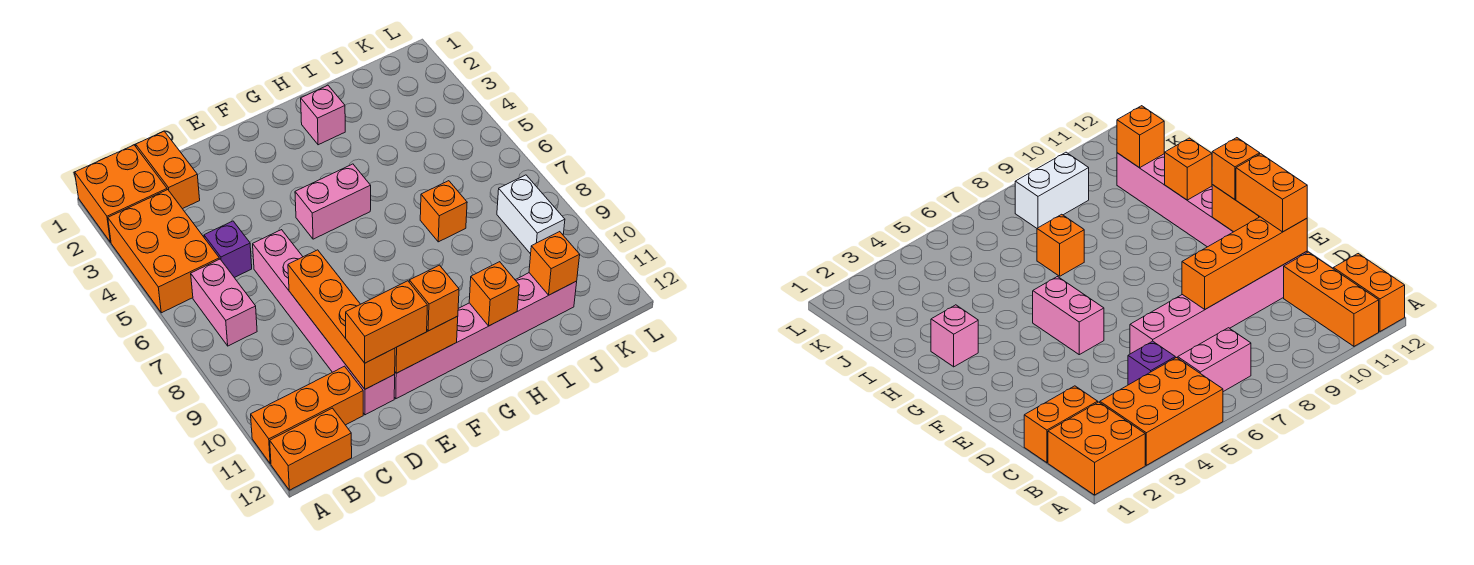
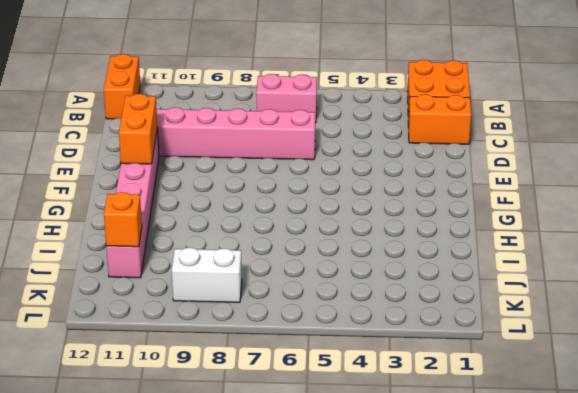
none -> orange 2x3 brick [108,190,219,313]
none -> orange 1x3 brick [251,366,363,464]
none -> purple 1x1 brick [204,221,252,278]

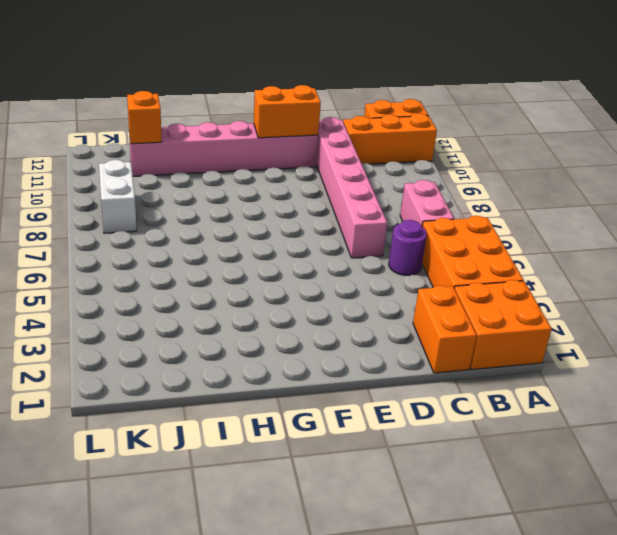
purple 1x1 round brick [389,220,427,276] -> purple 1x1 brick [204,221,252,278]
none -> pink 1x2 brick [295,164,371,239]
none -> pink 1x1 brick [301,85,345,145]
none -> orange 1x1 brick [420,181,467,242]

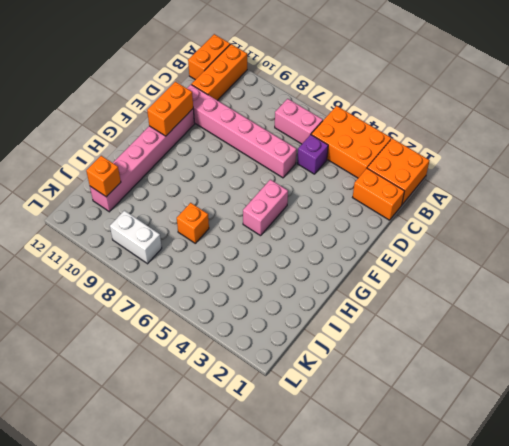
none -> pink 1x1 brick [301,85,345,145]
none -> orange 1x4 brick [288,250,395,389]
none -> orange 1x1 brick [469,262,519,326]

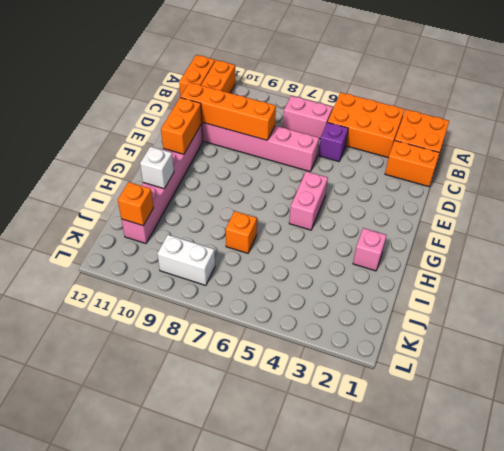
white 1x1 brick [140,146,174,189] -> orange 1x1 brick [469,262,519,326]
none -> orange 1x2 brick [346,281,427,363]
none -> orange 1x1 brick [409,265,459,331]

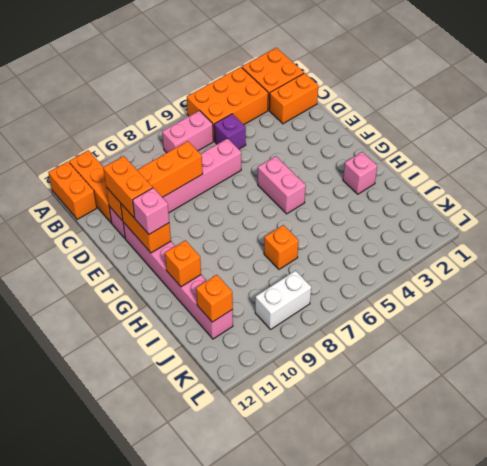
pink 1x1 brick [133,188,169,234] -> orange 1x1 brick [409,265,459,331]

